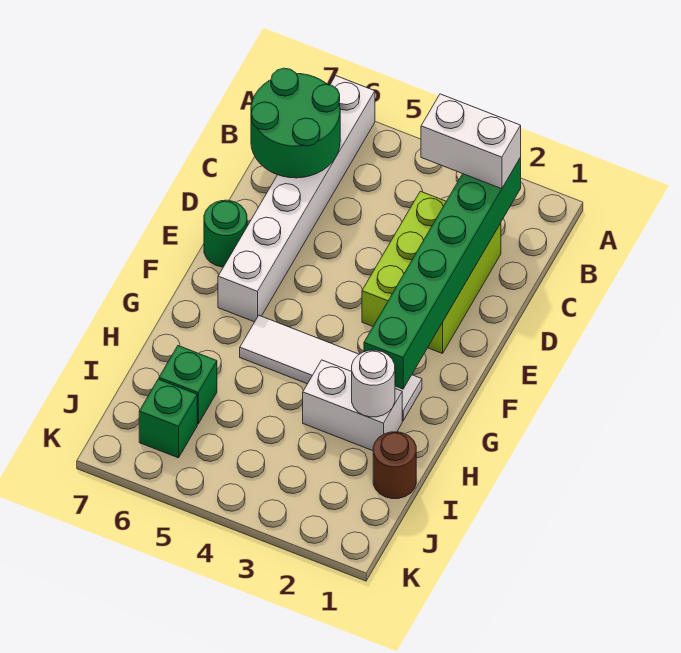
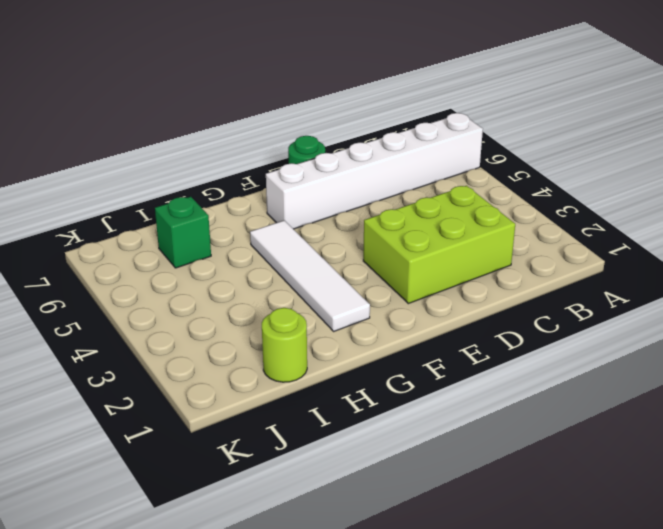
lime 1x1 round brick [262,308,307,382] -> brown 1x1 round brick [373,432,416,499]
none -> white 1x2 brick [303,360,402,451]
none -> green 1x1 brick [139,379,197,458]
none -> green 1x6 brick [364,157,521,389]

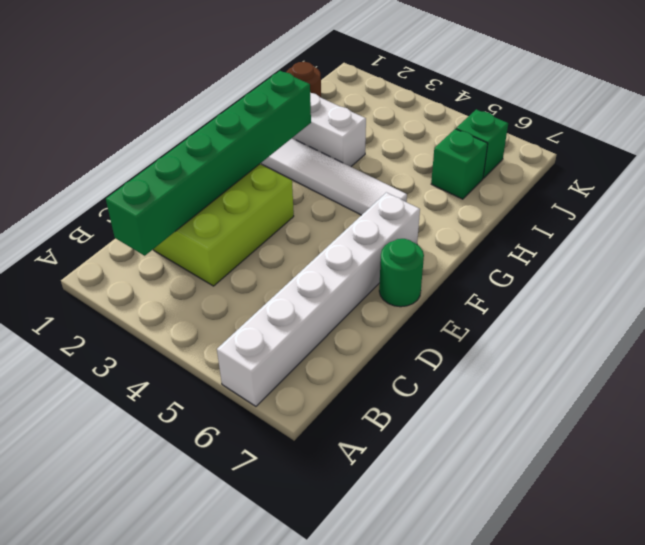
none -> green 2x2 round brick [251,68,340,178]
none -> white 1x1 round brick [352,350,395,417]
none -> white 1x2 brick [421,94,521,189]

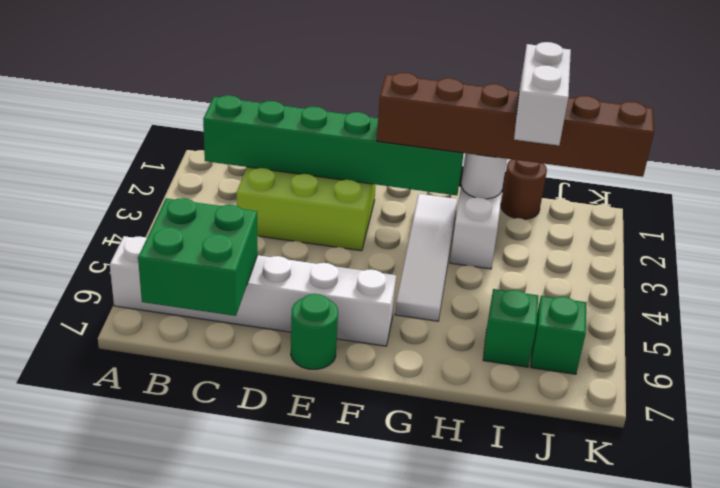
green 2x2 brick [138,198,258,316] -> green 2x2 round brick [251,68,340,178]
brown 1x6 brick [377,73,654,177] -> none
white 1x2 brick [514,42,571,146] -> white 1x2 brick moved to [421,94,521,189]

